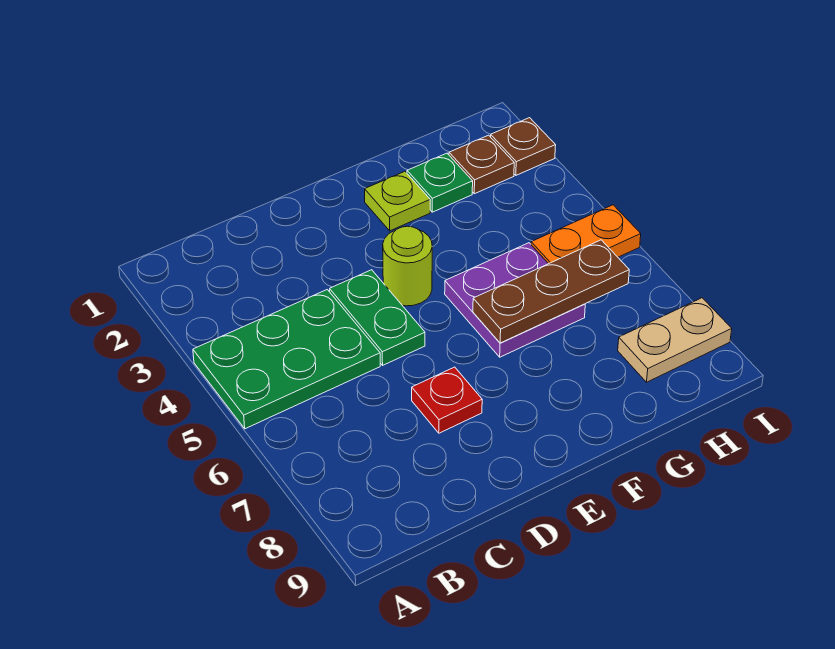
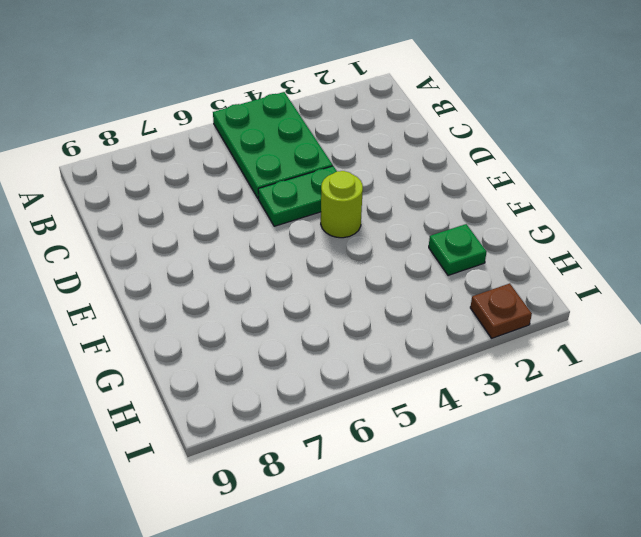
none -> red 1x1 plate [412,367,482,433]
none -> lime 1x1 plate [365,171,430,231]
none -> purple 2x2 plate [445,243,585,357]

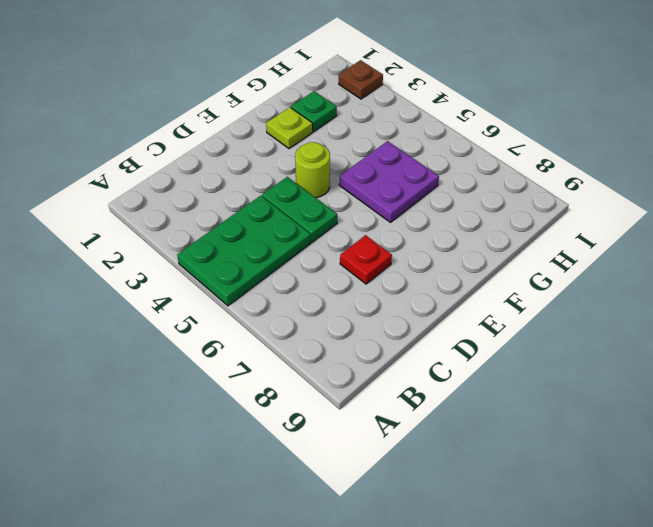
none -> brown 1x1 plate [449,135,514,194]
none -> orange 1x2 plate [531,205,641,264]
none -> tan 1x2 plate [618,298,732,382]

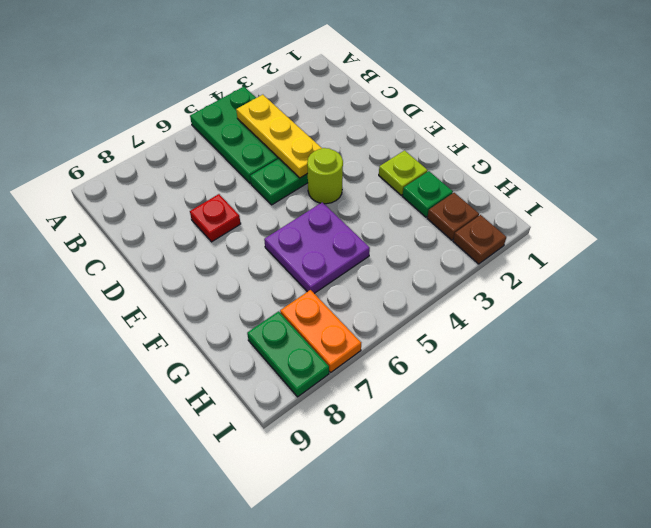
yellow 1x3 plate [236,95,322,178] -> none
orange 1x2 plate [280,290,361,372] -> orange 1x2 plate moved to [531,205,641,264]
green 1x2 plate [247,311,329,397] -> tan 1x2 plate [618,298,732,382]
none -> brown 1x3 plate [473,240,629,343]

